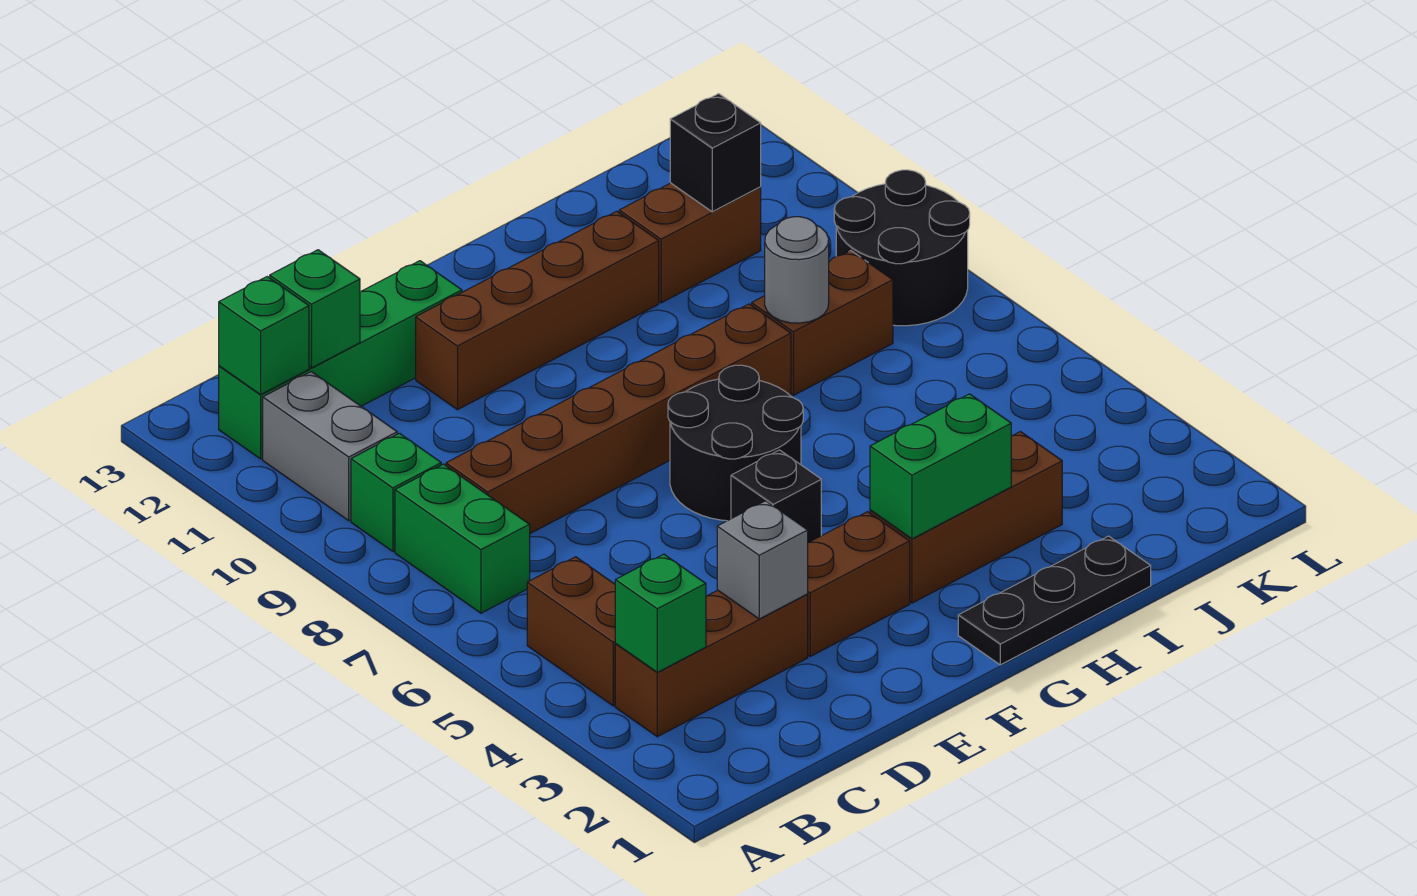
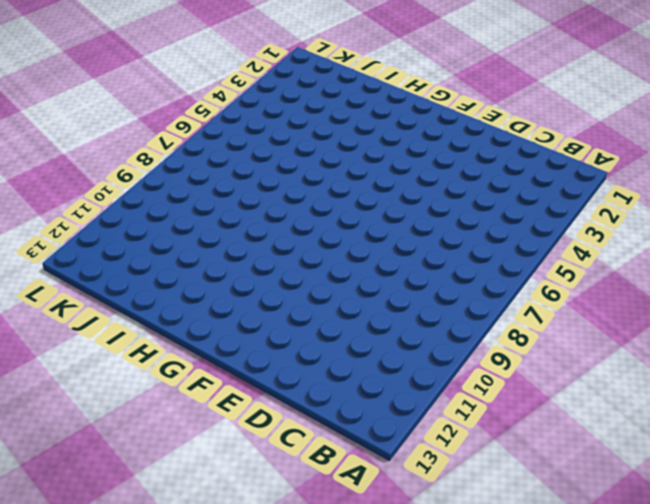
none -> brown 1x3 brick [615,590,808,737]
none -> brown 1x2 brick [527,557,616,706]
none -> green 1x2 brick [395,464,530,613]

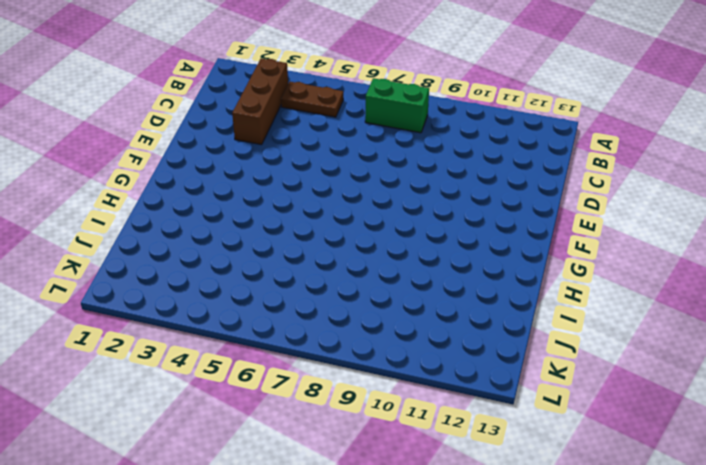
brown 1x2 plate [281,82,343,117] -> brown 1x2 brick [527,557,616,706]
none -> green 1x1 brick [351,433,441,551]
none -> grey 1x2 brick [263,372,397,520]
none -> green 1x4 brick [219,261,462,459]

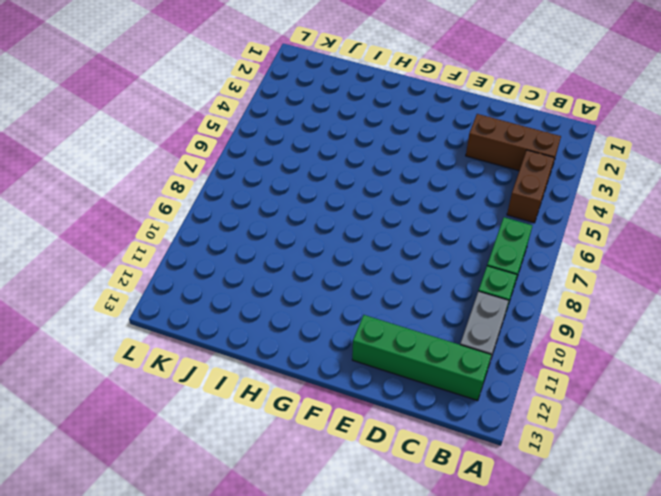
none -> brown 1x6 brick [446,304,791,534]
none -> brown 1x2 brick [807,512,910,656]
none -> brown 1x4 brick [416,211,659,410]

